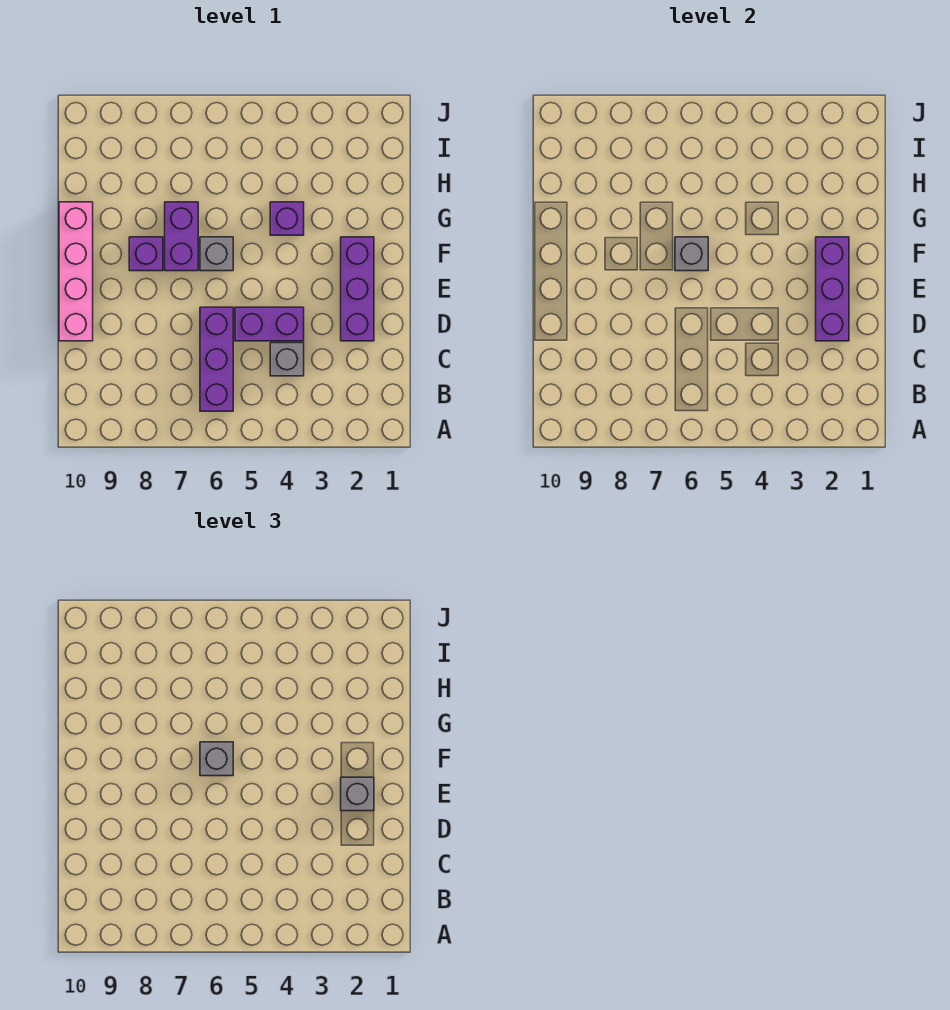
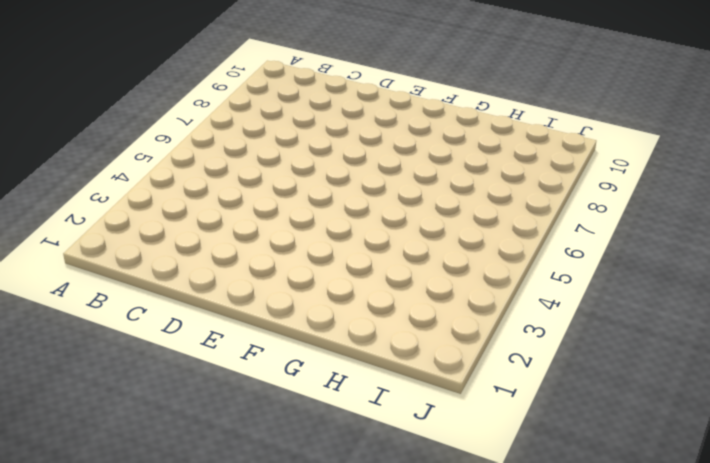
none -> purple 1x3 brick [200,307,233,411]
none -> grey 1x1 brick [270,343,304,376]
none -> purple 1x3 brick [341,237,374,341]

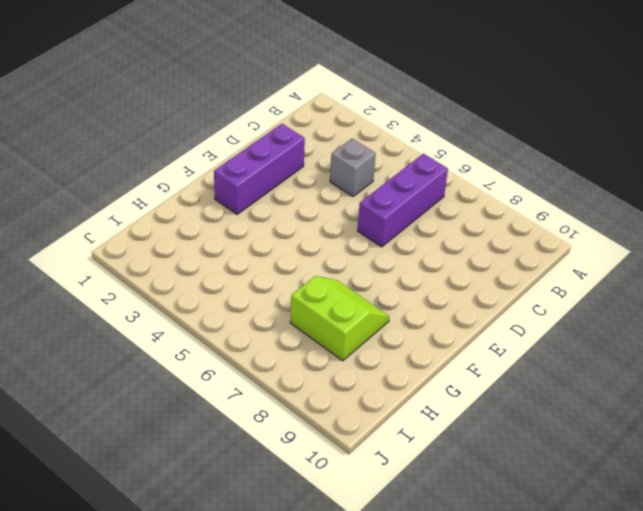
lime 2x2 slope [290,276,389,361] -> purple 1x2 brick [165,202,198,271]
none -> purple 1x2 brick [235,307,304,341]
none -> pink 1x4 brick [59,202,93,341]
none -> grey 1x1 brick [200,237,233,271]

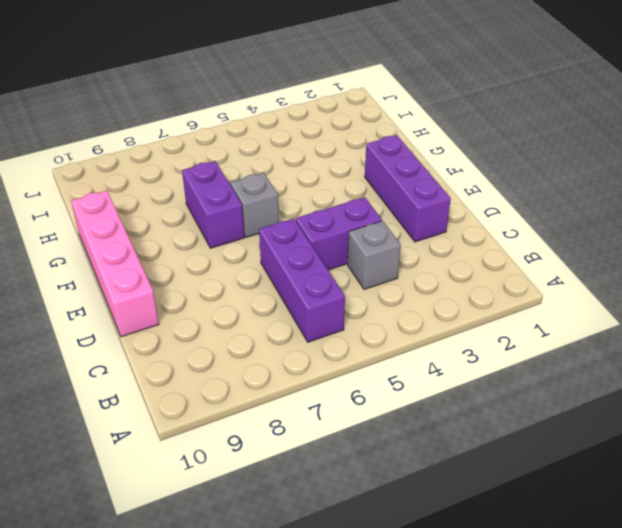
none -> purple 1x1 brick [129,237,163,271]
none -> purple 1x1 brick [270,202,304,235]
none -> purple 1x3 brick [816,237,849,341]

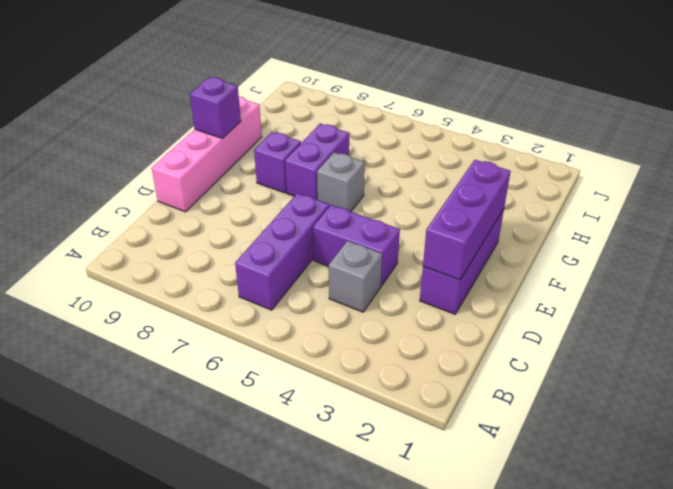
purple 1x1 brick [190,77,241,138] -> purple 1x1 brick moved to [270,202,304,235]
none -> grey 1x1 brick [675,237,708,271]
none -> grey 1x1 brick [341,777,374,811]
none -> grey 1x1 brick [200,742,233,776]

